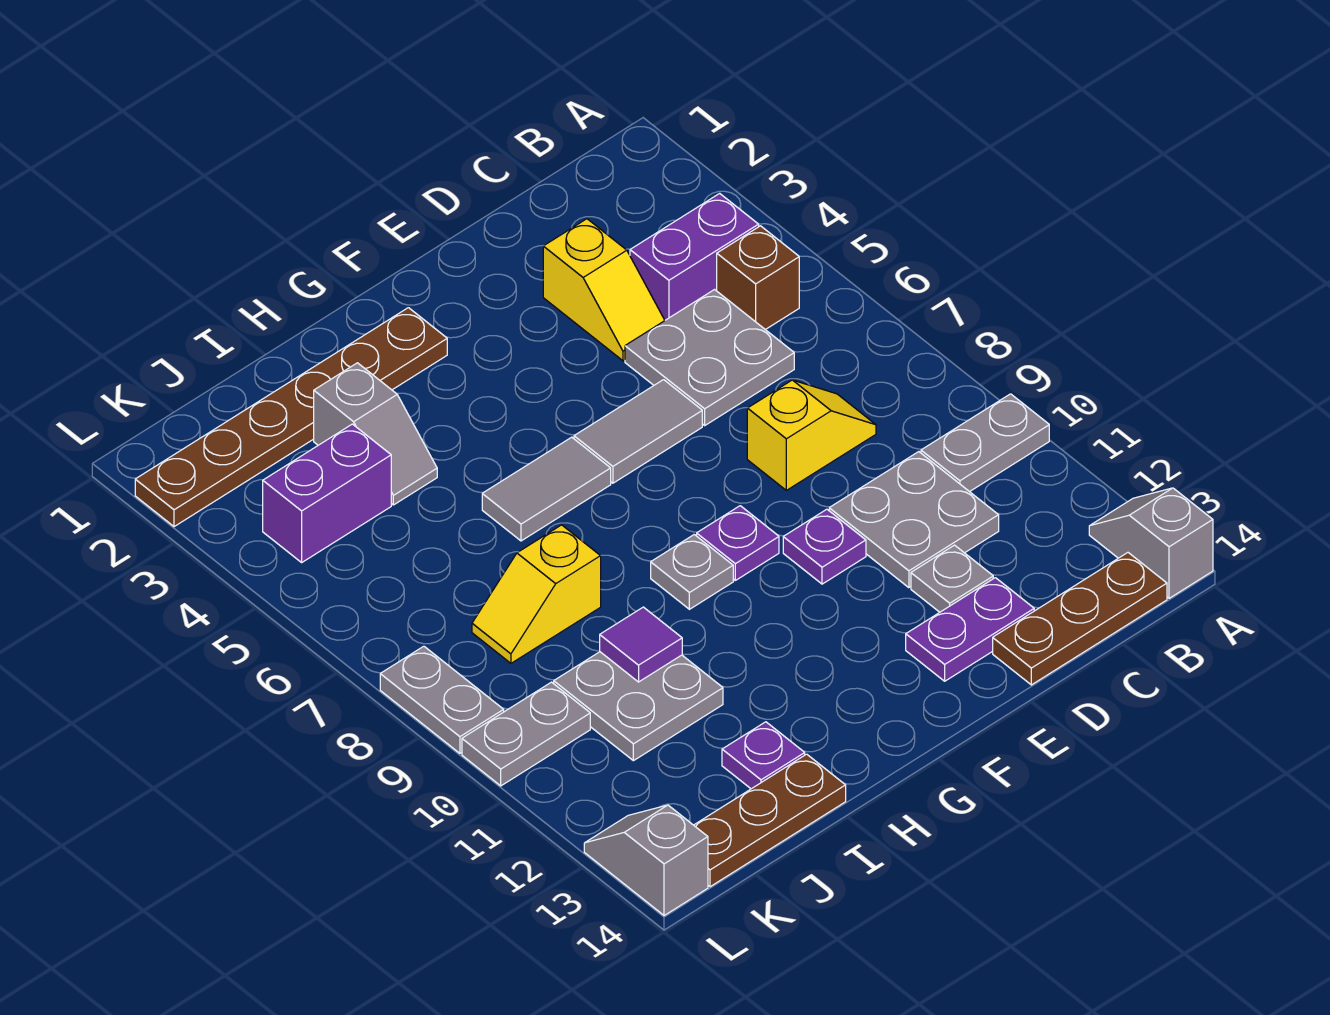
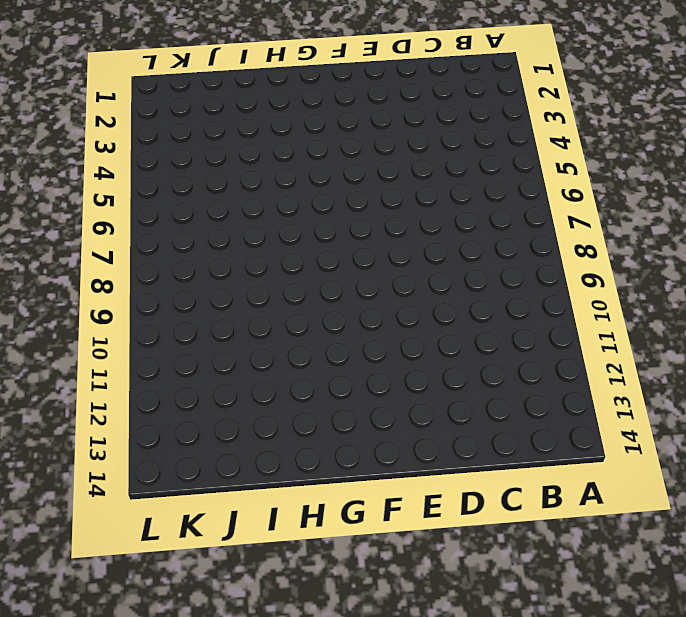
none -> grey 1x2 plate [921,394,1049,492]
none -> grey 1x2 slope [1089,488,1213,598]
none -> purple 1x2 brick [630,193,759,320]

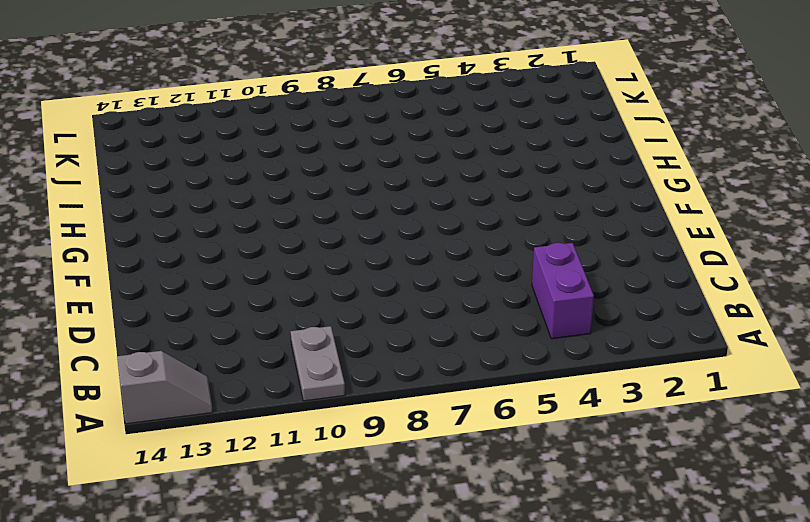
none -> brown 1x1 brick [717,226,799,330]
none -> brown 1x3 plate [993,553,1167,685]
none -> grey 2x2 plate [625,290,794,425]

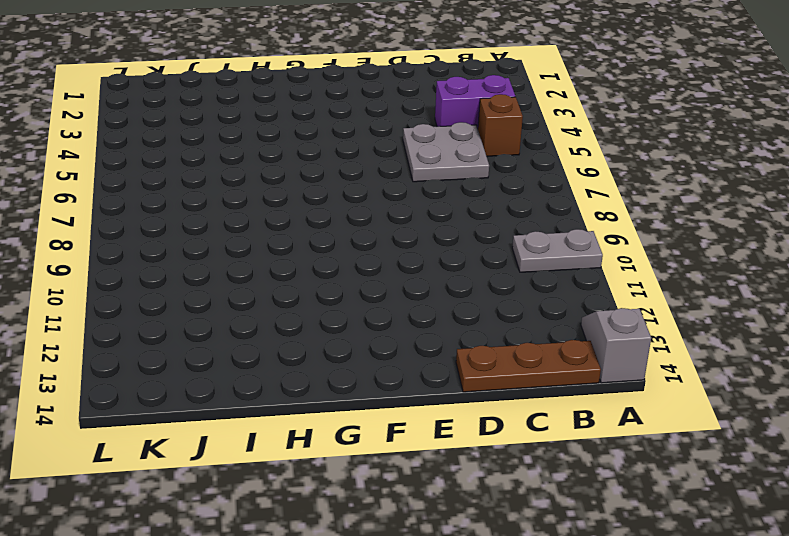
none -> yellow 1x2 slope [747,380,876,490]
none -> grey 2x2 plate [829,452,999,588]
none -> yellow 1x2 slope [543,219,665,361]

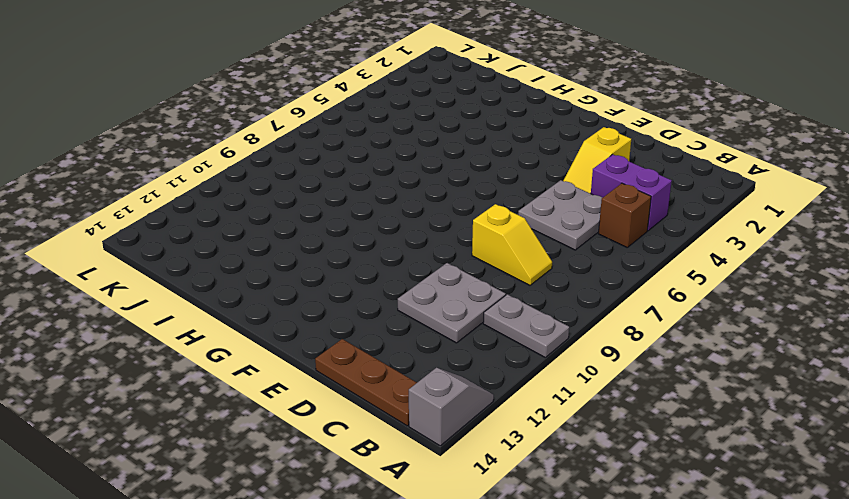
none -> grey 1x1 plate [911,545,993,612]
none -> purple 1x2 plate [906,578,1034,681]
none -> grey 1x2 tile [574,380,702,483]

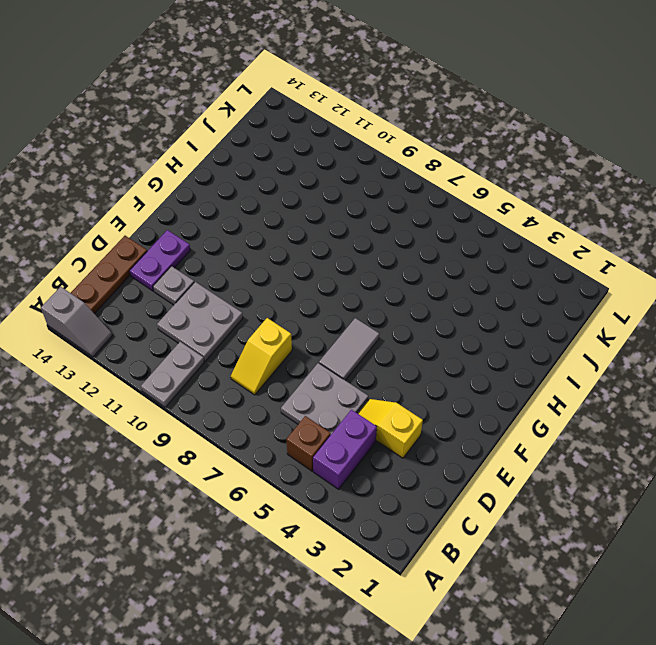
none -> purple 1x1 plate [783,509,866,584]
none -> purple 1x1 plate [697,506,779,580]
none -> brown 1x6 plate [135,308,447,527]

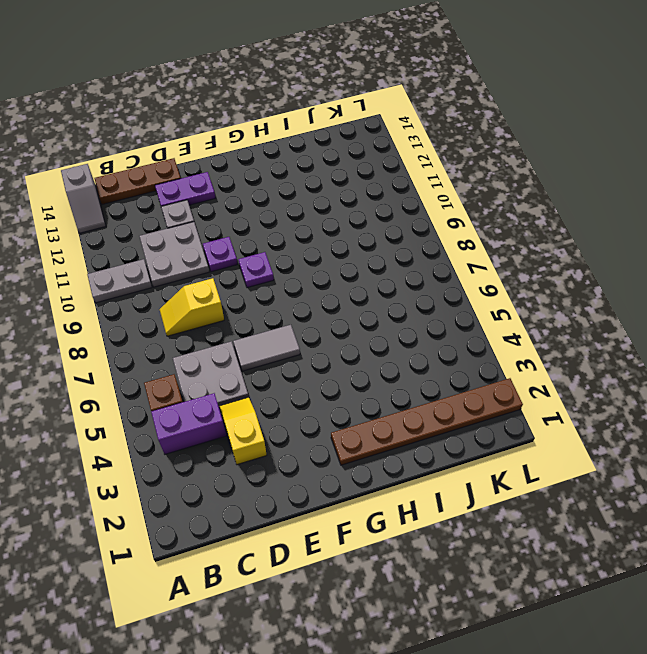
none -> grey 1x2 tile [482,437,611,541]
none -> grey 1x1 plate [651,535,733,609]
none -> grey 1x2 slope [314,363,437,505]

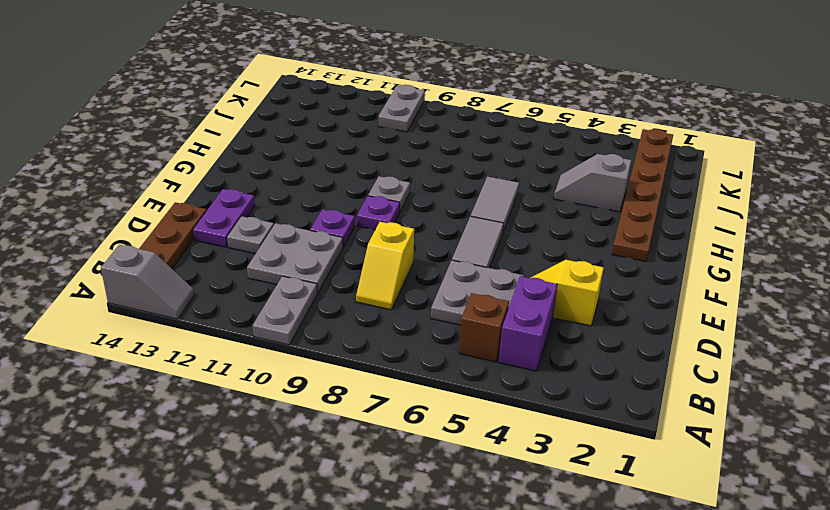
none -> yellow 1x2 slope [472,525,601,663]
none -> grey 2x2 plate [554,652,723,761]
none -> purple 1x1 plate [722,722,805,789]

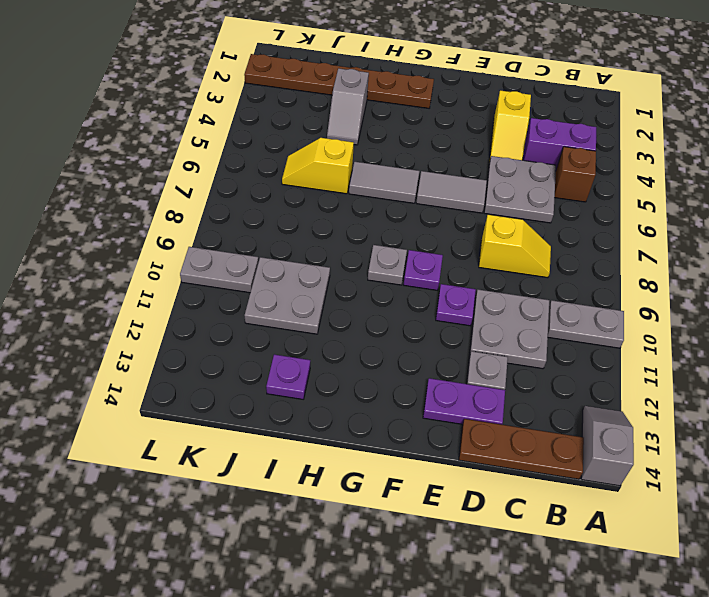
yellow 1x2 slope [282,138,354,194] -> yellow 1x2 slope moved to [472,525,601,663]
none -> brown 1x3 plate [694,754,846,887]
none -> purple 1x2 brick [263,424,391,562]
none -> grey 1x2 plate [380,646,504,753]

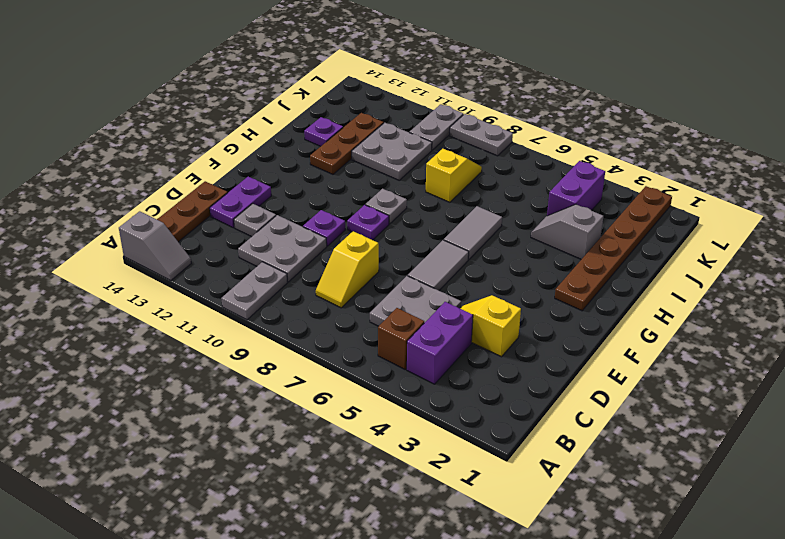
brown 1x3 plate [310,113,384,174] -> brown 1x3 plate moved to [694,754,846,887]
none -> grey 1x2 slope [584,805,708,916]
none -> purple 1x1 tile [600,607,682,682]

